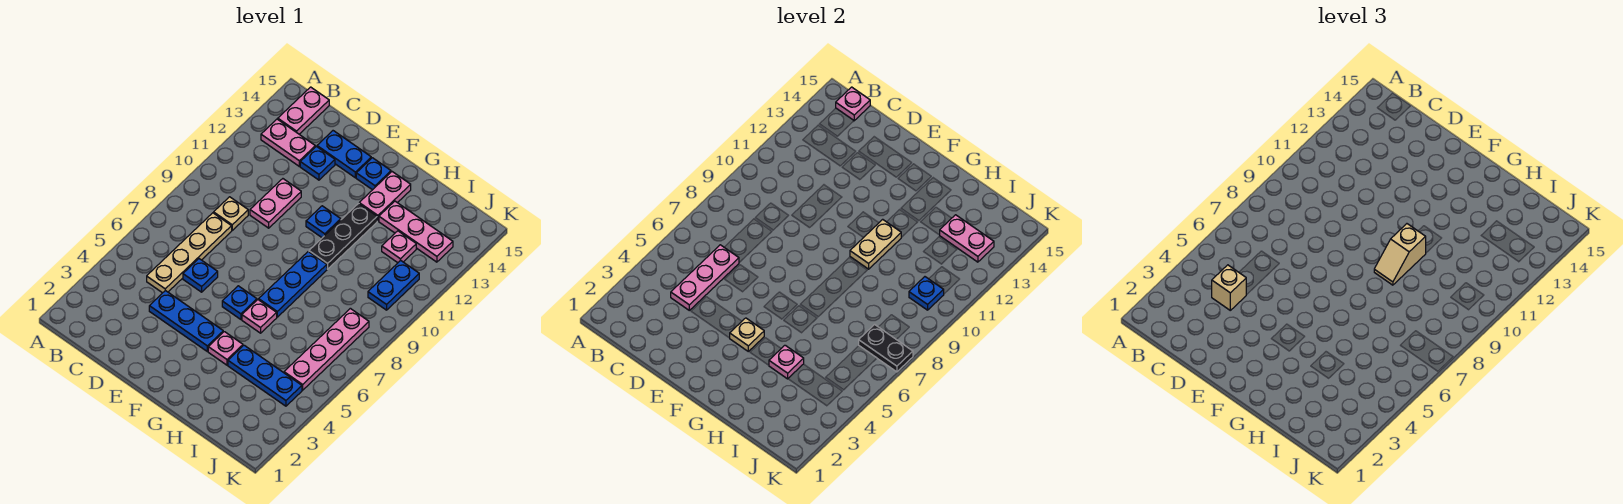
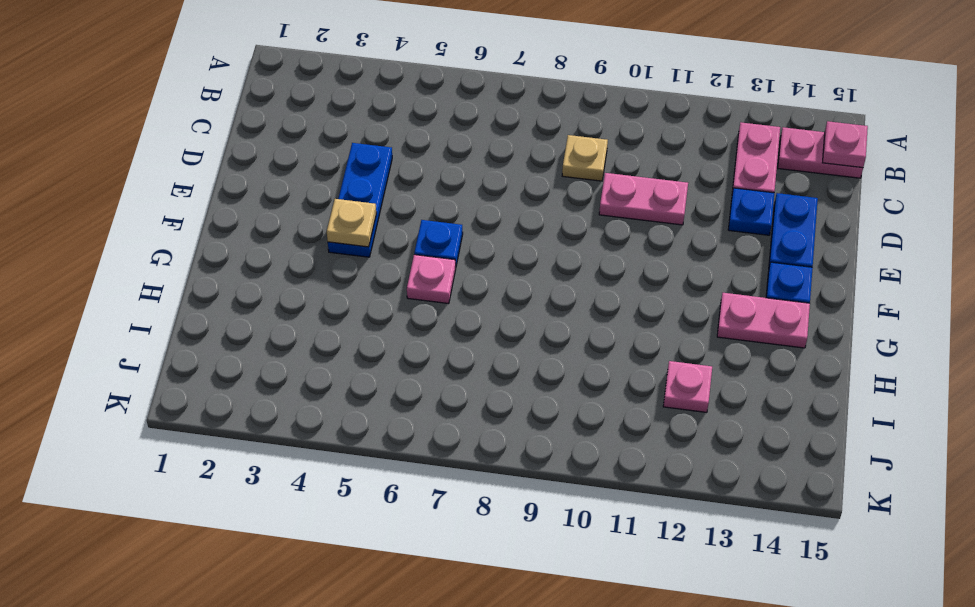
none -> tan 1x4 plate [147,213,232,293]
none -> blue 1x1 plate [183,259,218,292]
none -> blue 1x1 plate [306,206,341,238]
none -> pink 1x1 plate [208,332,243,365]

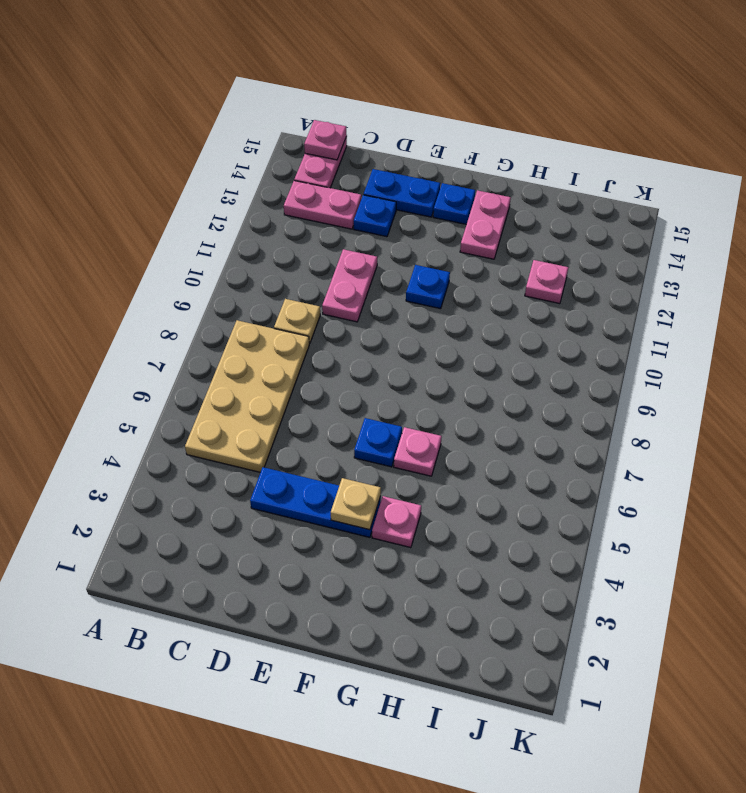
tan 2x4 plate [185,320,309,472] -> tan 1x4 plate [147,213,232,293]
none -> blue 1x1 plate [183,259,218,292]
none -> blue 1x3 plate [259,252,327,317]
none -> black 1x3 plate [309,204,377,269]
none -> blue 1x3 plate [228,345,302,406]

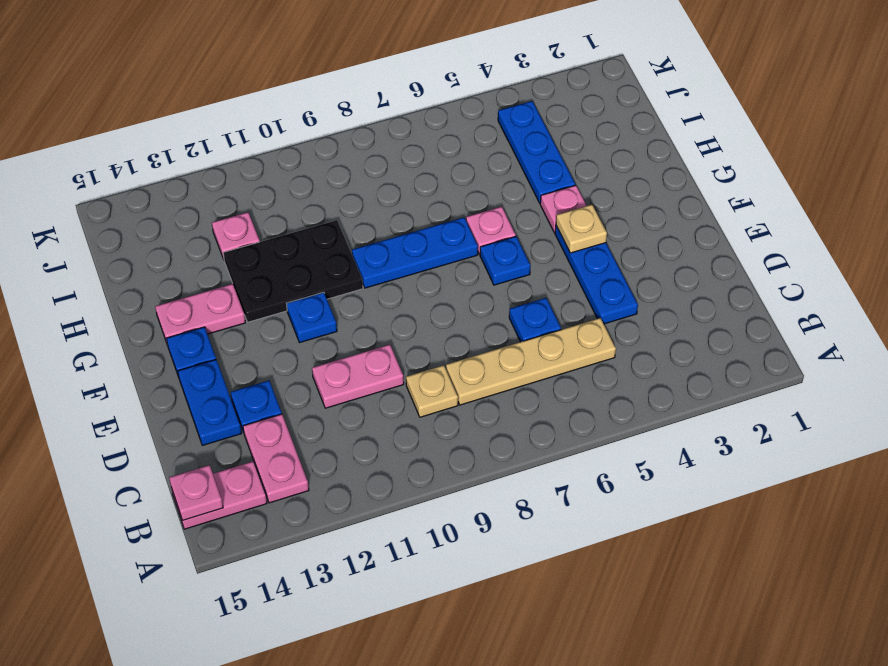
black 2x3 plate [223,220,363,322] -> black 1x3 plate [309,204,377,269]
none -> pink 1x3 plate [379,201,453,262]
none -> pink 1x4 plate [284,308,369,390]
none -> blue 1x2 plate [368,260,419,310]
none -> pink 1x3 plate [671,245,739,310]

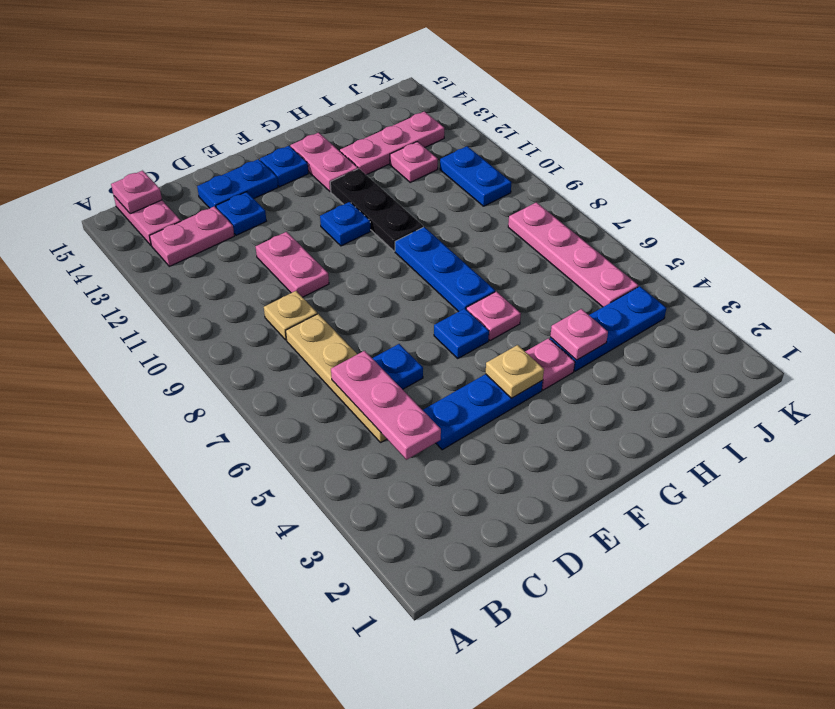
none -> tan 1x2 plate [850,219,901,269]
none -> pink 1x2 plate [940,215,994,262]
none -> black 1x2 plate [859,325,913,372]
none -> blue 1x1 plate [909,277,944,310]

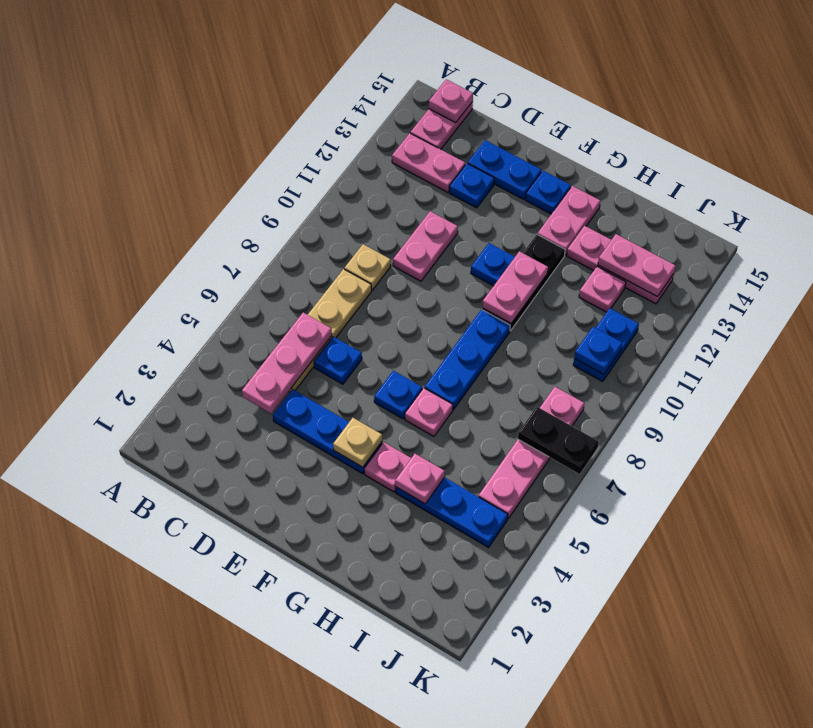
pink 1x2 plate [482,251,548,323] -> tan 1x2 plate [850,219,901,269]
none -> tan 1x1 brick [1212,265,1246,310]
none -> tan 1x2 slope [1374,224,1426,285]

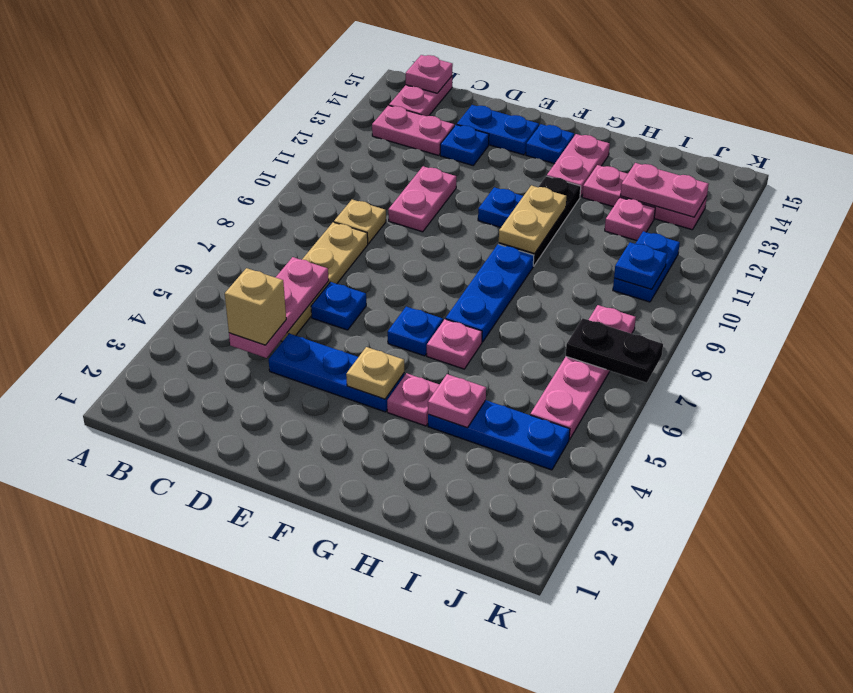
none -> tan 1x2 slope [1374,224,1426,285]

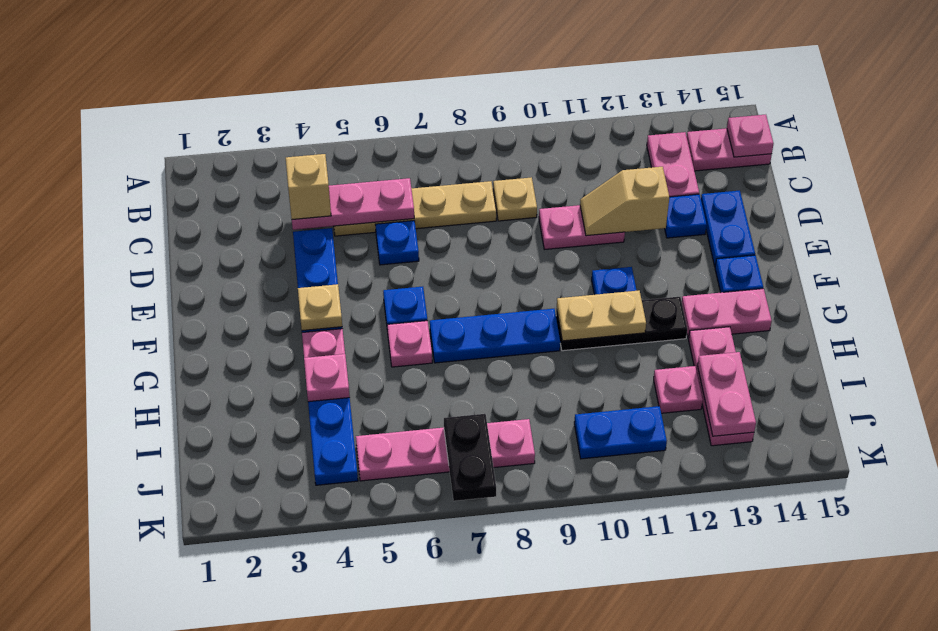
tan 1x2 slope [580,167,669,236] -> tan 1x2 slope moved to [1374,224,1426,285]
none -> blue 1x1 plate [909,277,944,310]

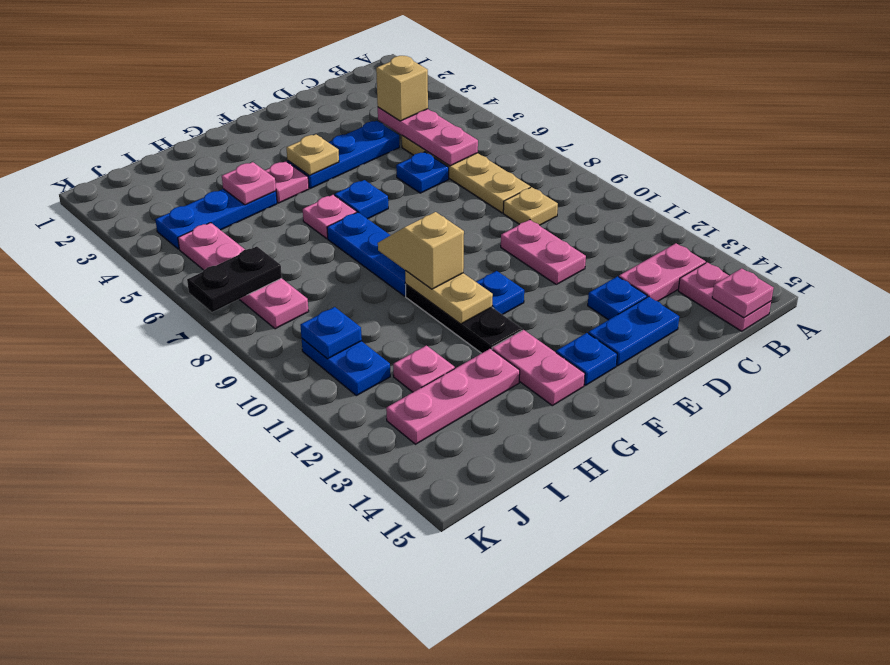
none -> pink 1x2 plate [940,215,994,262]

